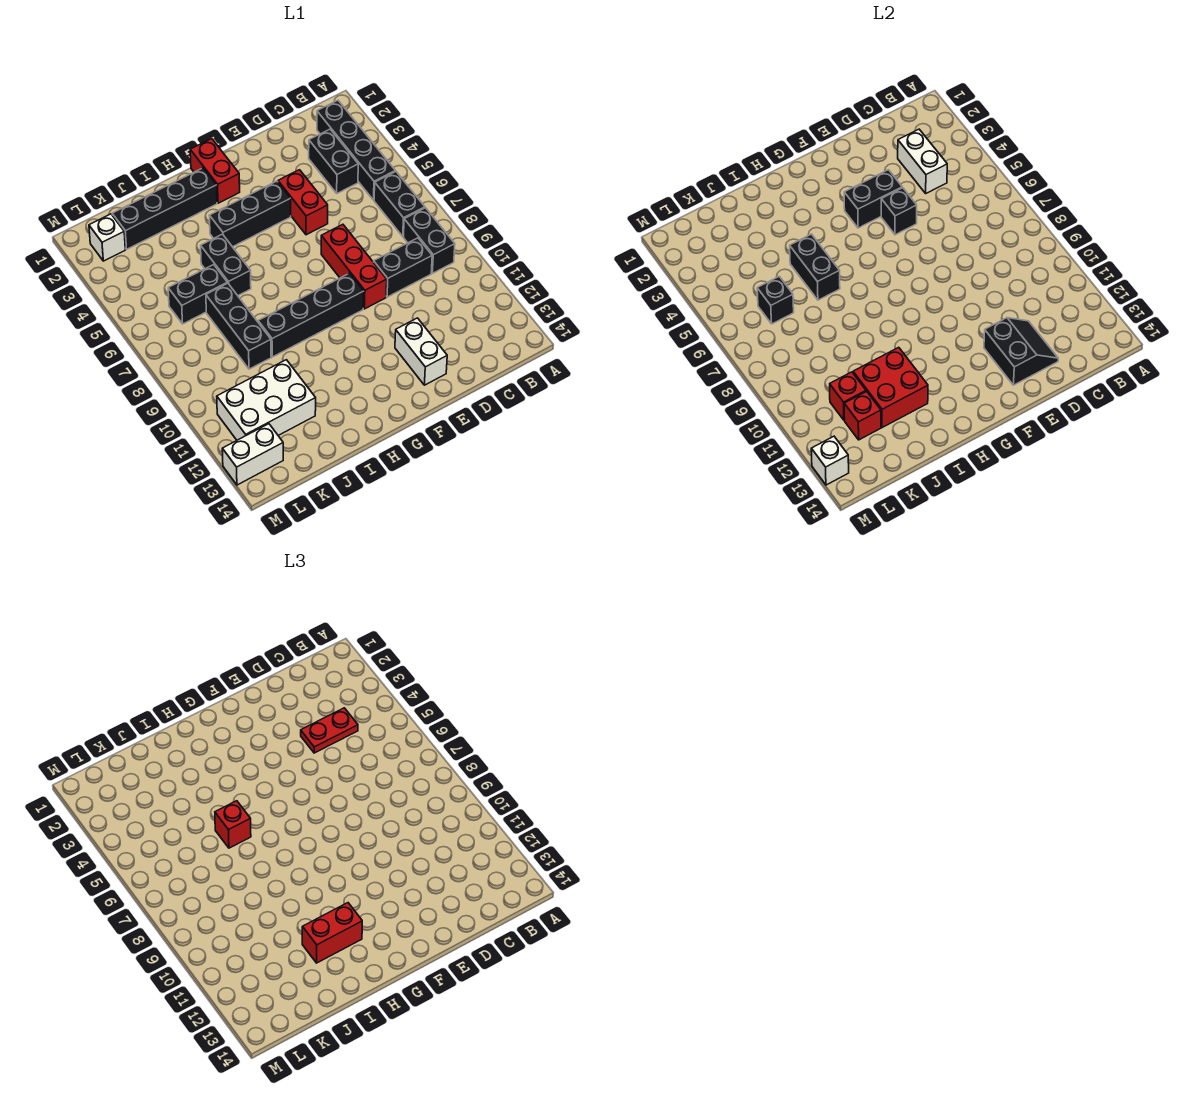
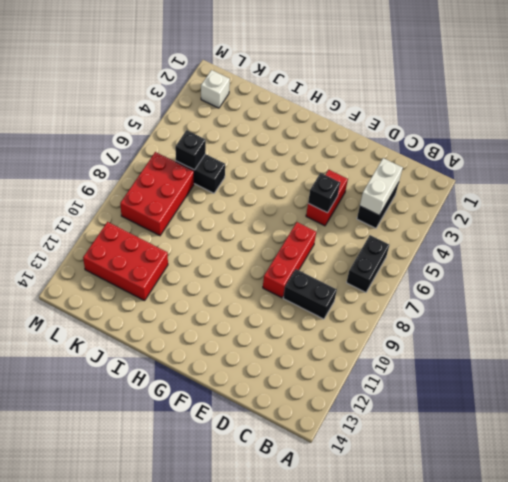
red 2x3 brick [83,222,168,301] -> white 2x3 brick [217,360,316,440]
red 2x3 brick [120,152,194,236] -> none
none -> black 1x4 brick [317,100,395,200]
none -> black 1x2 brick [403,208,455,273]
none -> white 1x2 brick [395,318,447,385]
none -> black 1x3 brick [209,181,291,247]

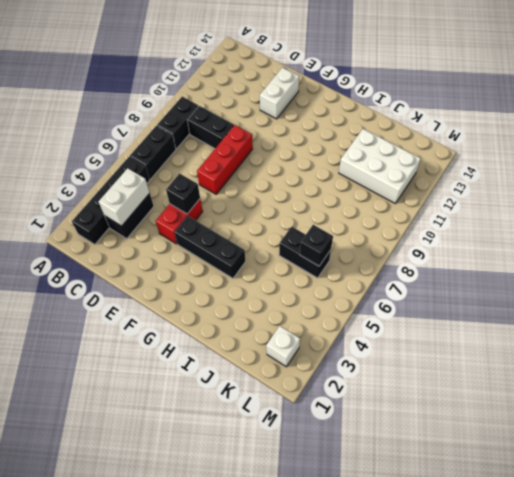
none -> black 1x4 brick [258,273,364,357]
none -> red 1x2 brick [190,139,240,203]
none -> black 1x4 brick [112,168,217,249]
none -> black 1x2 brick [201,234,251,295]

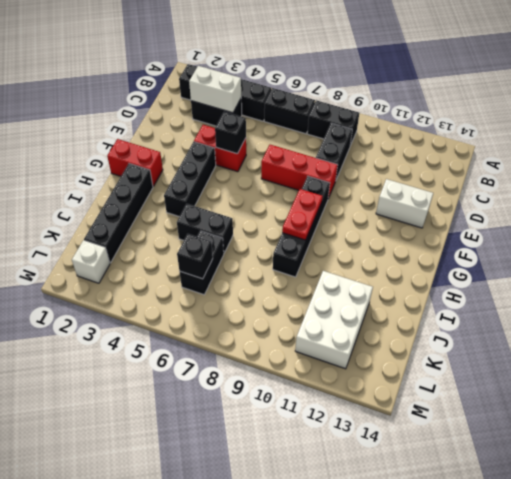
red 1x2 plate [282,189,323,240] -> red 1x2 plate moved to [301,708,358,753]
none -> black 1x3 brick [206,283,271,369]
none -> white 1x2 brick [222,424,283,485]
none -> black 2x2 slope [984,318,1058,385]
none -> black 1x2 brick [844,170,902,228]

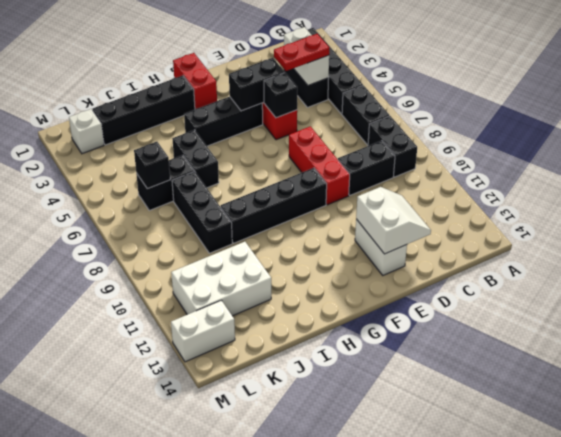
white 2x2 slope [356,187,431,254] -> black 2x2 slope [984,318,1058,385]
none -> black 1x2 brick [790,234,840,300]
none -> red 2x2 brick [853,347,928,428]
none -> red 1x1 brick [830,372,866,420]
none -> red 1x1 brick [844,391,881,440]

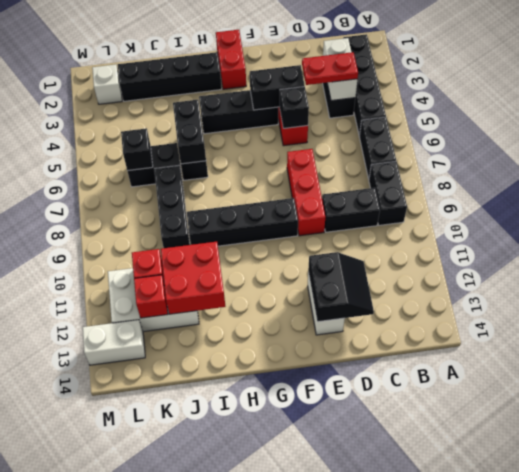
none -> white 1x1 brick [811,436,849,485]
none -> red 1x2 brick [302,903,362,963]
none -> red 1x1 brick [215,801,251,848]

